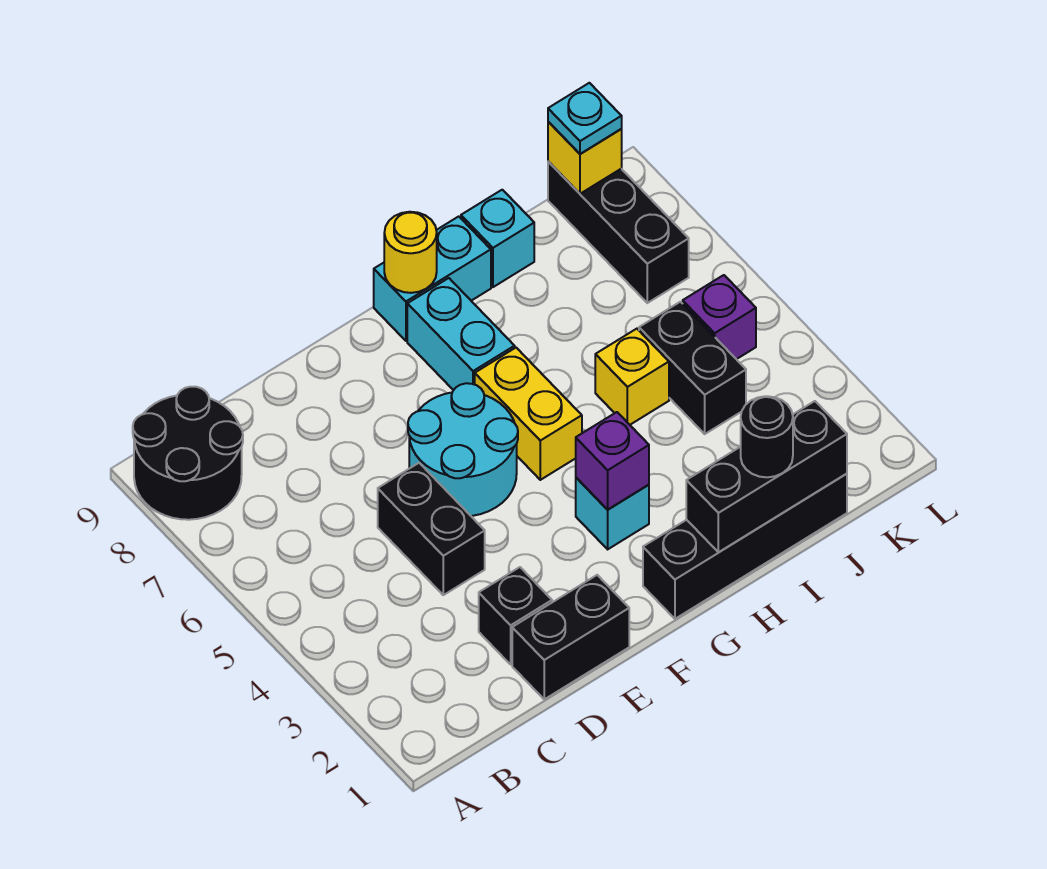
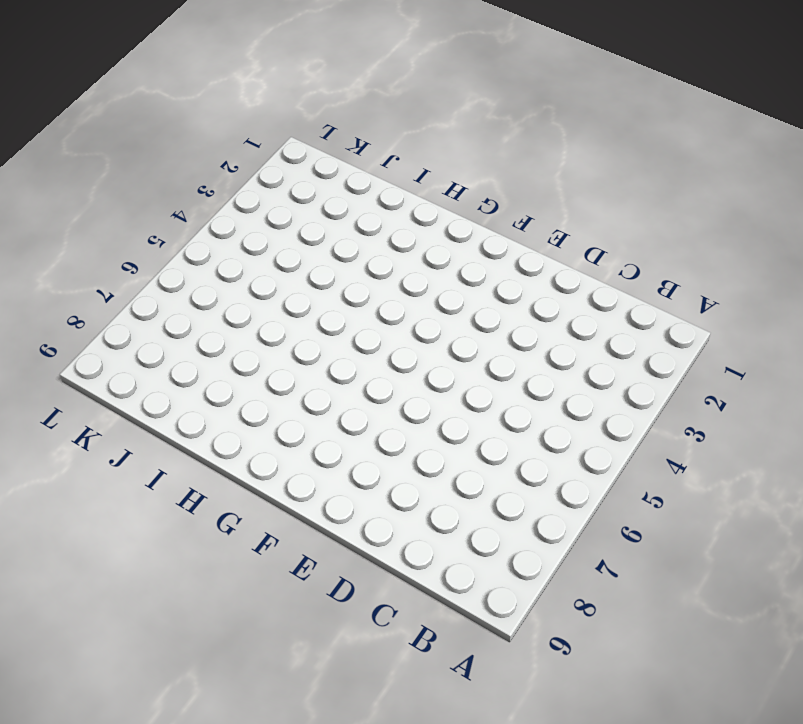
none -> black 2x2 round brick [133,387,243,520]
none -> black 1x2 brick [512,575,629,699]
none -> black 1x1 brick [479,567,552,664]

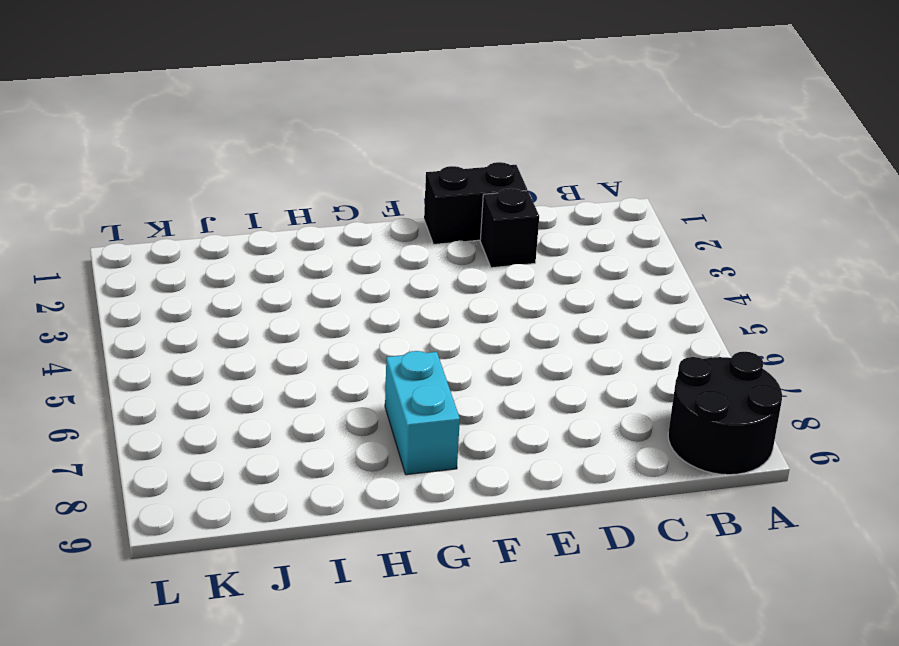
none -> black 1x2 brick [378,463,485,595]
none -> cyan 2x2 round brick [408,383,518,516]
none -> black 1x4 brick [643,474,847,619]

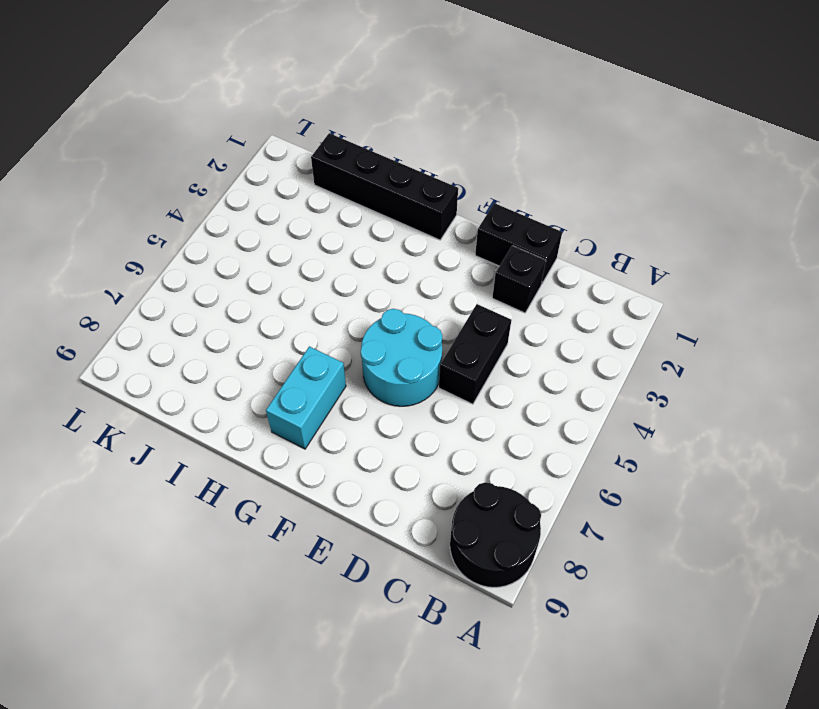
none -> cyan 1x1 brick [576,478,649,549]
none -> yellow 1x2 brick [475,348,582,480]
none -> cyan 1x2 brick [374,216,491,341]

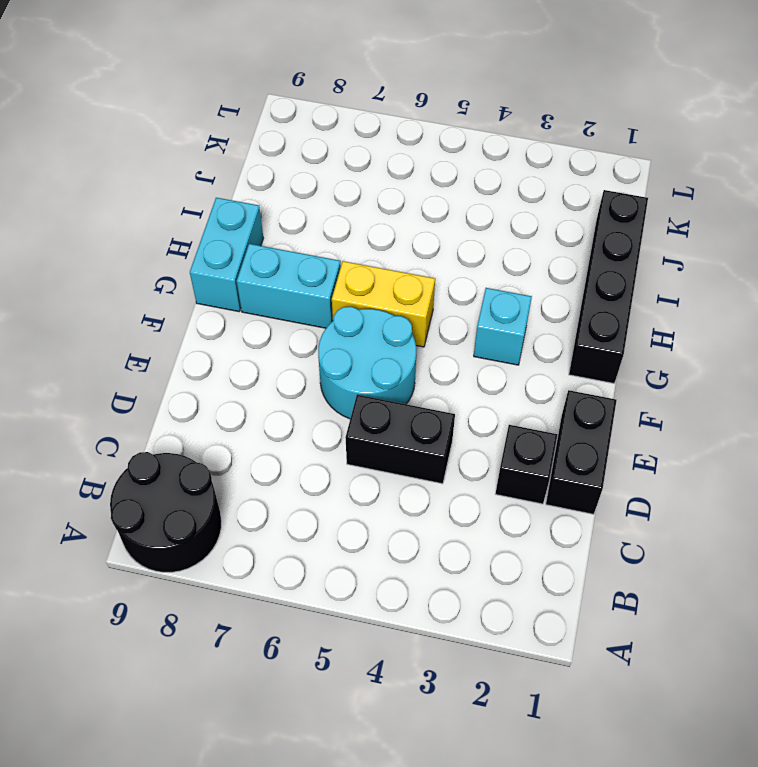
none -> yellow 1x1 brick [595,329,669,425]
none -> cyan 1x1 brick [461,190,534,287]
none -> black 1x2 brick [639,302,746,434]

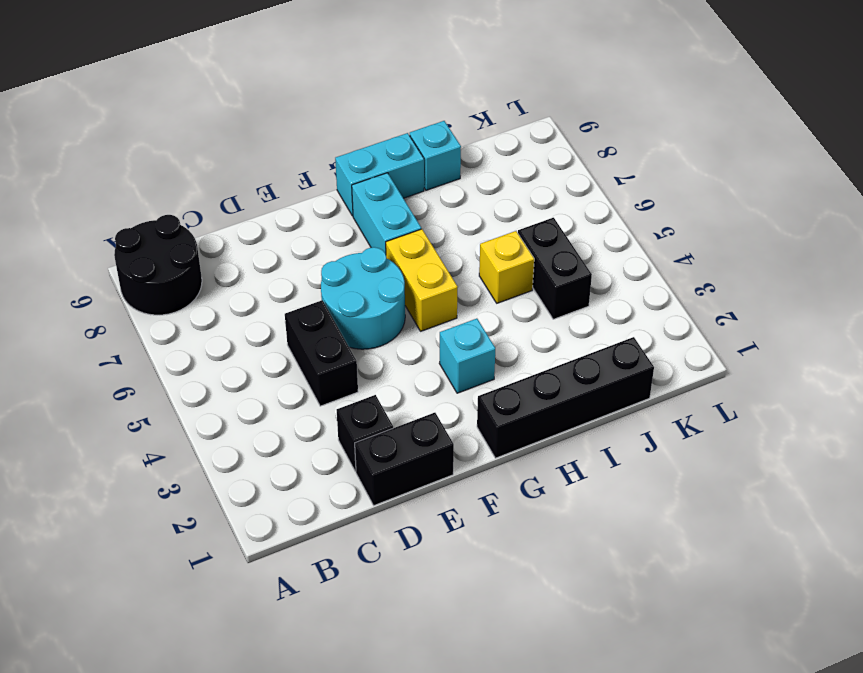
none -> purple 1x1 brick [683,275,756,359]
none -> black 1x3 brick [548,162,689,303]
none -> purple 1x1 brick [576,412,649,510]

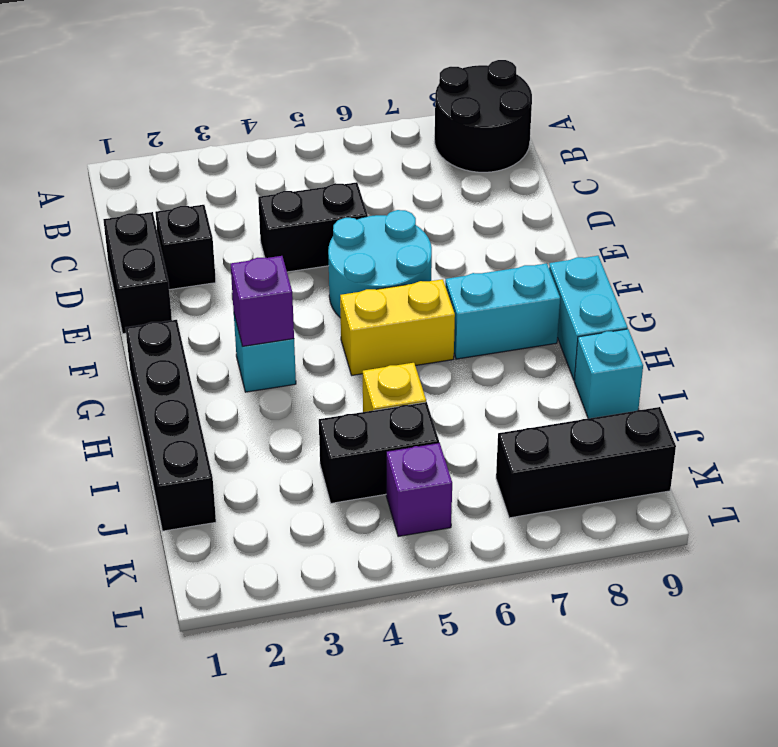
none -> yellow 1x1 round brick [384,212,437,293]
none -> black 1x3 brick [686,401,847,552]
none -> yellow 1x1 brick [548,122,622,194]

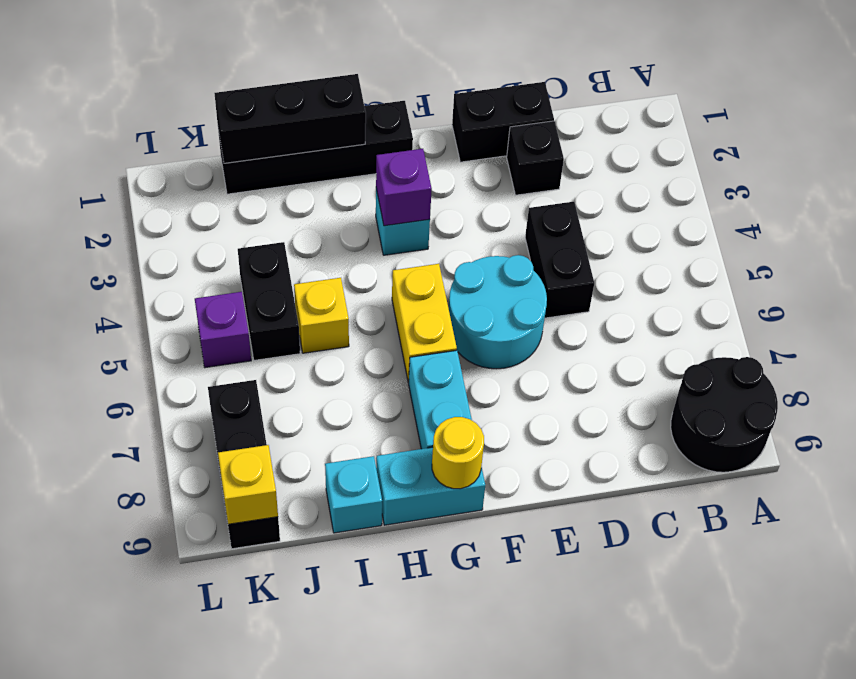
none -> black 1x1 round brick [741,396,793,477]
none -> cyan 1x1 plate [548,83,622,154]

